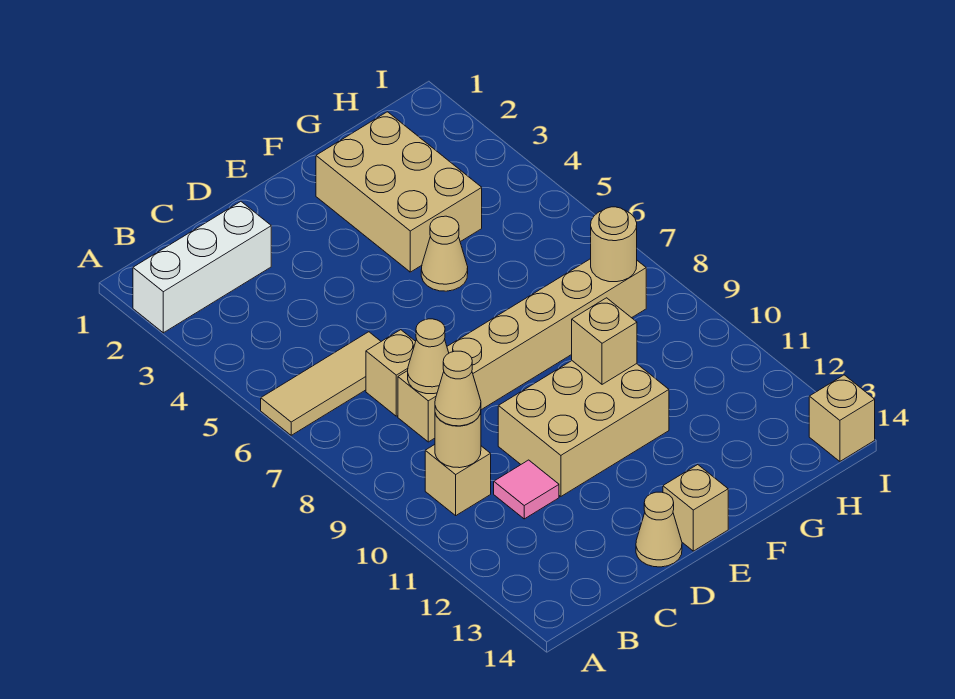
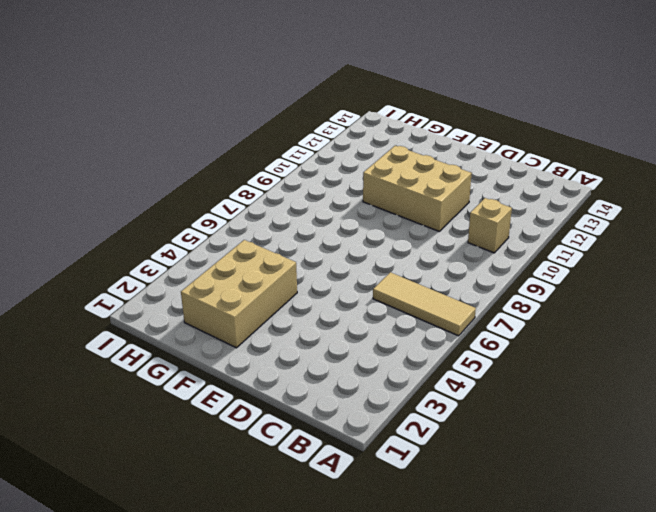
none -> white 1x3 brick [133,202,271,333]
none -> tan 1x1 brick [366,330,416,416]
none -> tan 1x6 brick [398,259,646,442]

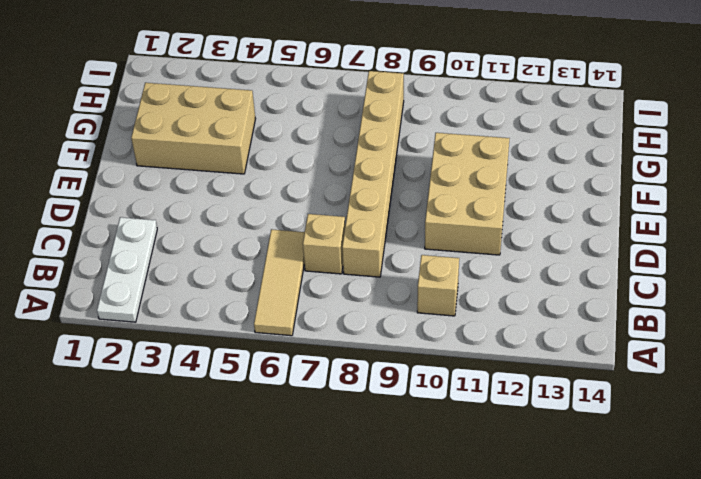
white 1x3 plate [97,217,157,322] -> white 1x3 brick [133,202,271,333]
none -> pink 1x1 tile [494,460,559,519]
none -> tan 1x1 cone [636,492,682,567]
none -> tan 1x1 brick [663,465,728,551]

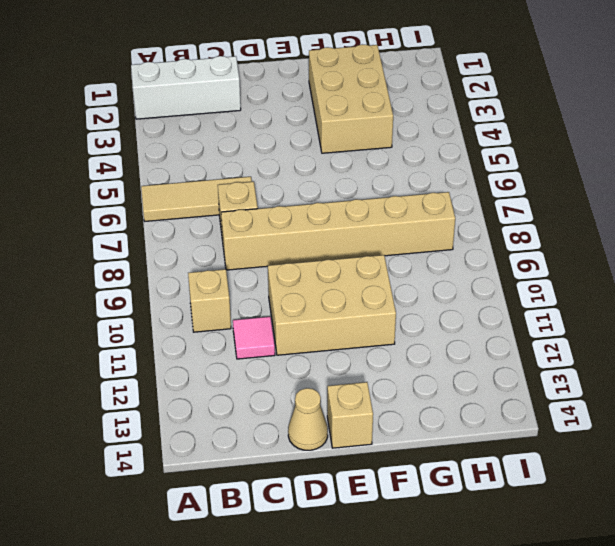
none -> tan 1x1 cone [421,216,468,291]
none -> tan 1x1 brick [809,375,875,461]
none -> tan 1x1 round brick [435,413,481,468]

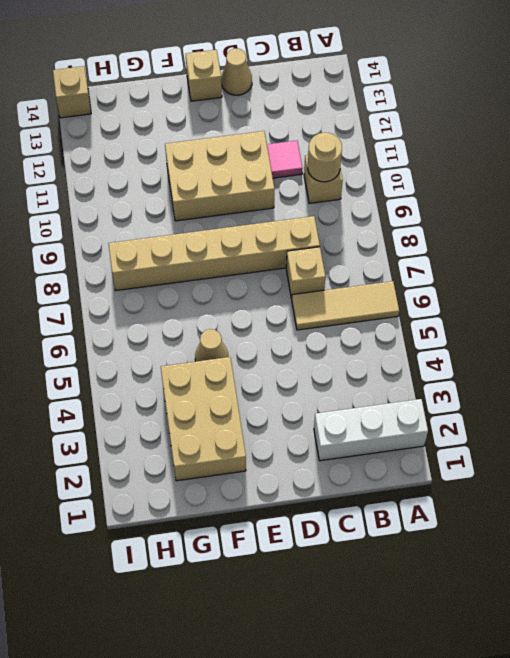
none -> tan 1x1 cone [408,319,449,394]
none -> tan 1x1 brick [572,298,637,384]
none -> tan 1x1 round brick [591,207,637,282]

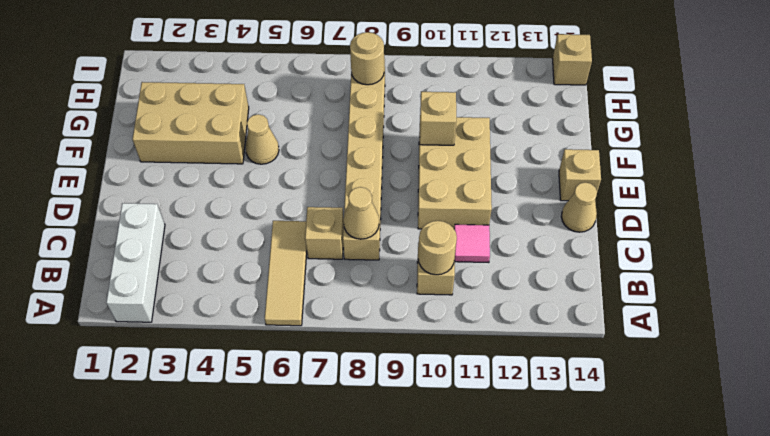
none -> tan 1x1 cone [435,351,481,426]

